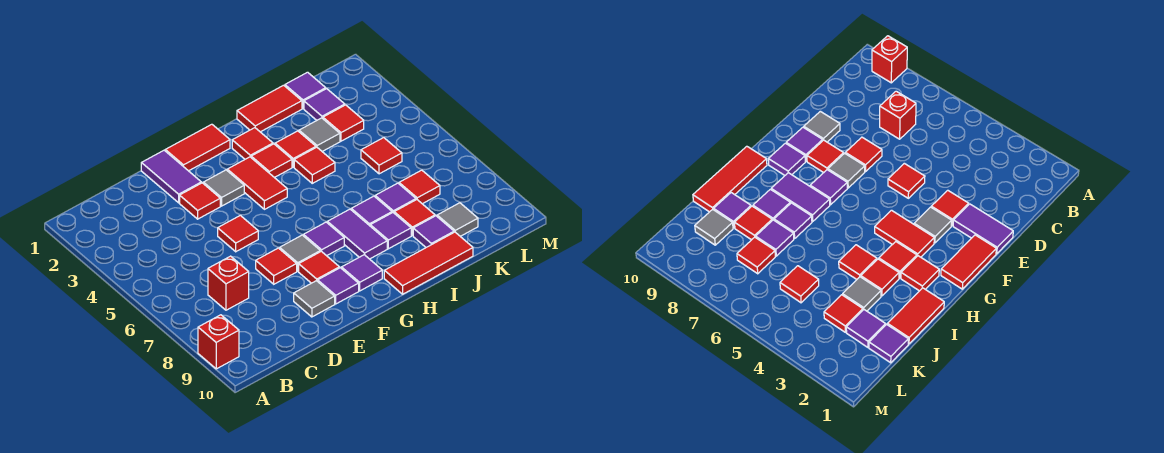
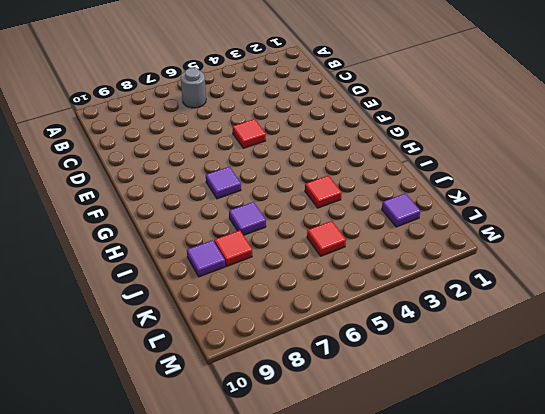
grey 1x1 round brick [181,68,206,108] -> none
none -> red 1x1 brick [198,315,239,369]
none -> red 1x1 brick [208,256,249,310]
none -> purple 1x2 tile [141,150,201,203]
none -> red 1x1 tile [180,183,220,219]

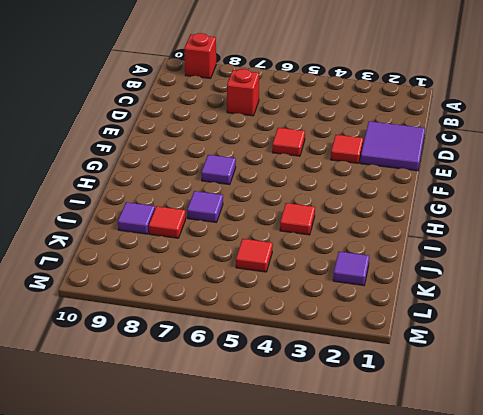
purple 2x2 tile [360,121,425,171] -> purple 1x2 tile [141,150,201,203]
none -> red 1x1 tile [256,248,297,284]
none -> grey 1x1 tile [294,281,335,317]
none -> red 1x2 tile [165,124,230,171]
none -> grey 1x1 tile [203,170,244,206]

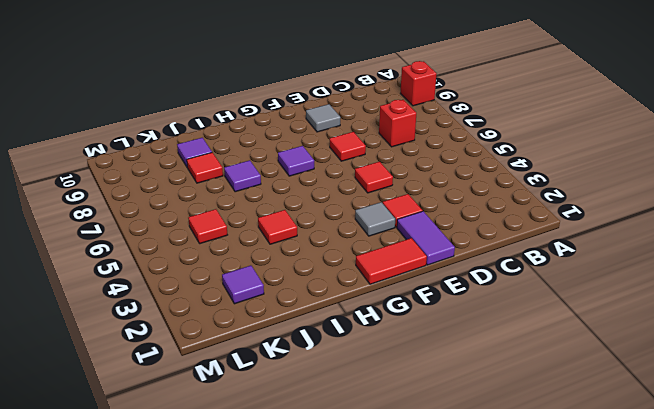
none -> grey 1x1 tile [280,235,320,271]
none -> red 1x1 tile [299,251,339,283]
none -> purple 1x1 tile [318,268,359,304]
none -> red 1x2 tile [227,157,287,209]

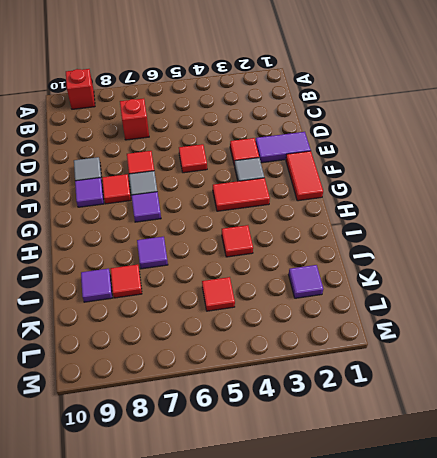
none -> purple 1x1 tile [342,255,382,291]
none -> red 1x1 tile [232,128,273,159]
none -> red 1x1 tile [251,144,292,178]
none -> purple 1x2 tile [327,209,387,259]

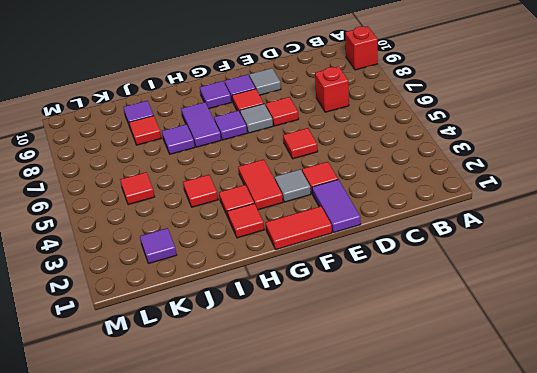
none -> red 1x3 tile [384,232,473,294]
none -> red 1x2 tile [237,85,302,132]
none -> red 1x1 tile [275,131,316,167]
none -> purple 1x1 tile [370,213,411,249]

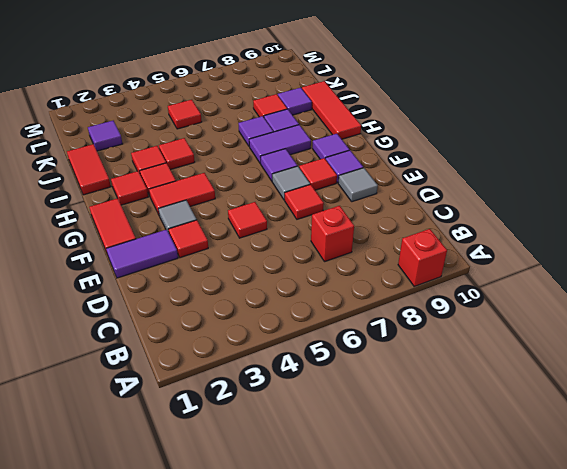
none -> grey 1x1 tile [299,118,340,151]
none -> purple 1x1 tile [375,183,416,213]
none -> purple 1x1 tile [285,72,326,108]
none -> red 1x1 tile [323,105,364,141]

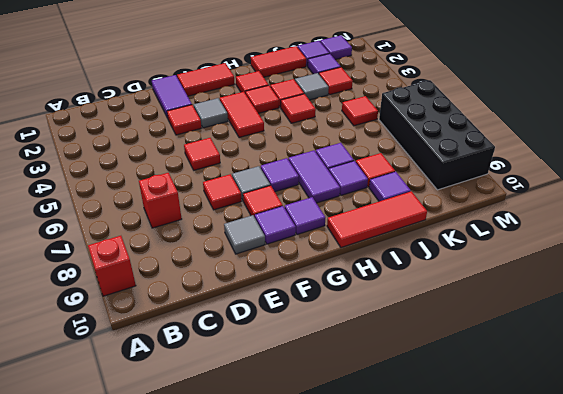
purple 1x1 tile [320,35,352,60] -> purple 1x1 tile moved to [375,183,416,213]
black 2x4 brick [379,80,495,190] -> none
none -> red 1x1 tile [399,170,440,204]
none -> grey 1x1 tile [437,203,478,236]

